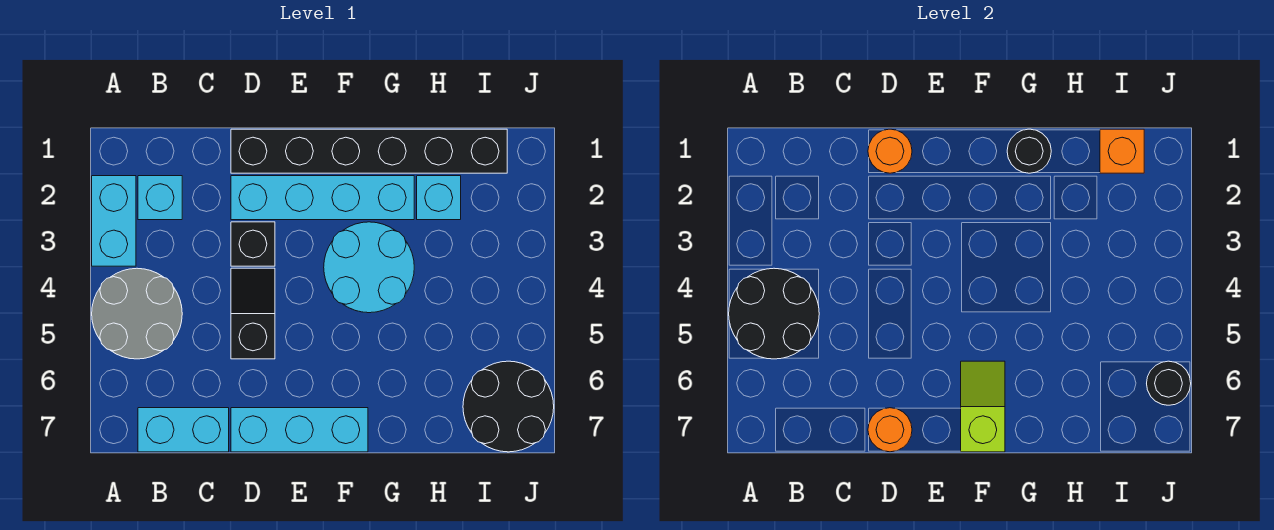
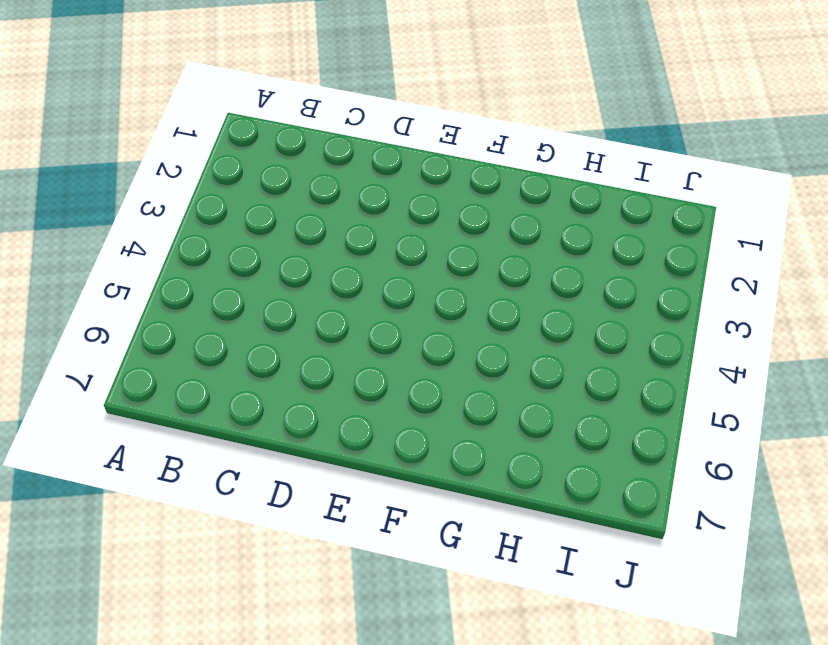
none -> cyan 1x2 brick [92,176,136,266]
none -> grey 2x2 round brick [92,268,182,359]
none -> cyan 1x1 brick [138,176,182,220]

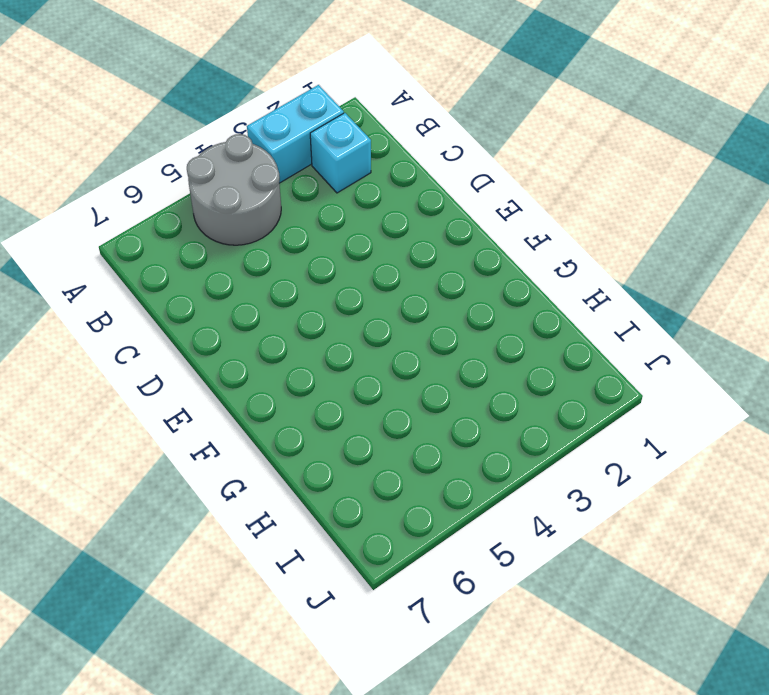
none -> cyan 1x2 brick [138,408,229,452]
none -> black 1x6 brick [231,129,507,173]
none -> cyan 1x4 brick [231,176,414,220]

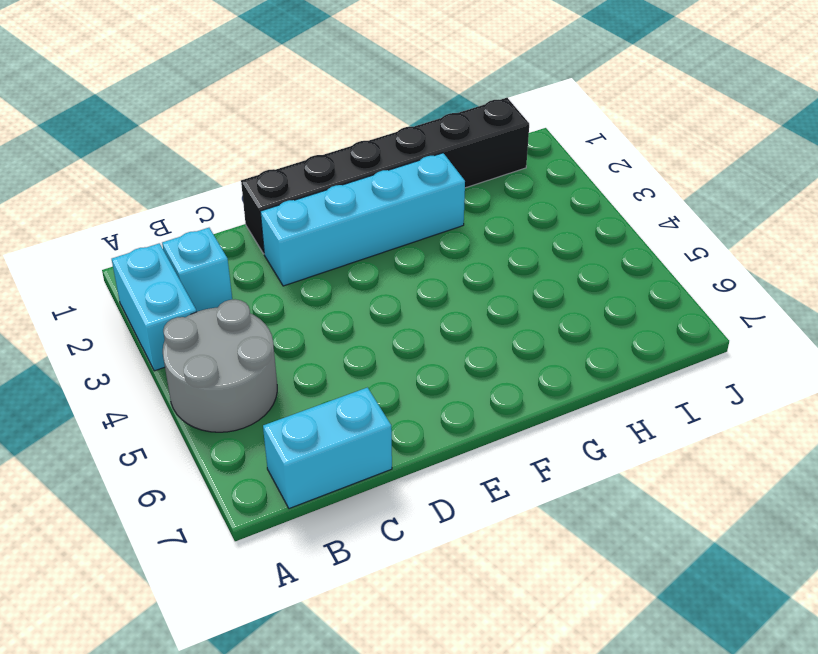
none -> black 1x1 brick [231,222,275,266]
none -> black 1x2 slope [231,268,275,359]
none -> cyan 1x3 brick [231,408,368,452]

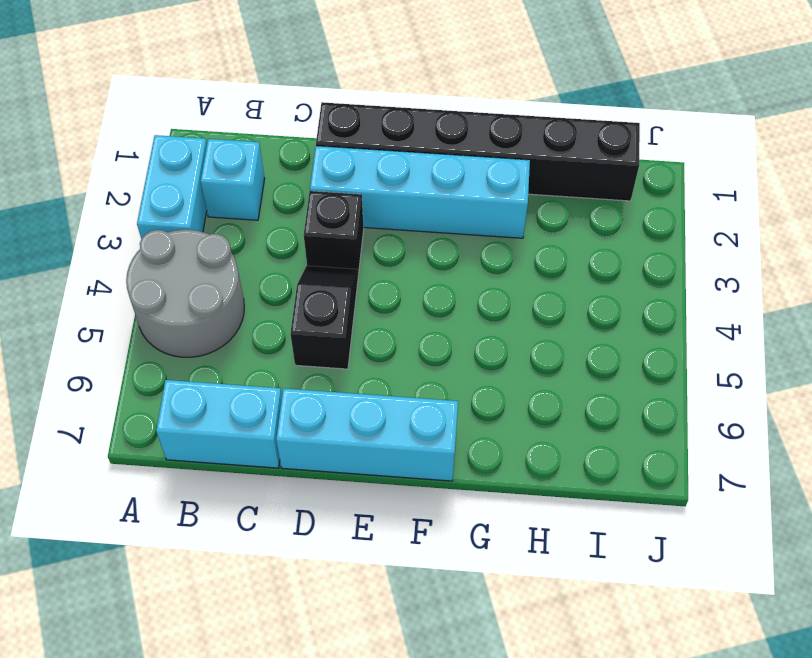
none -> cyan 2x2 round brick [324,222,414,313]
none -> cyan 1x1 brick [417,176,461,220]
none -> black 2x2 round brick [463,361,554,452]

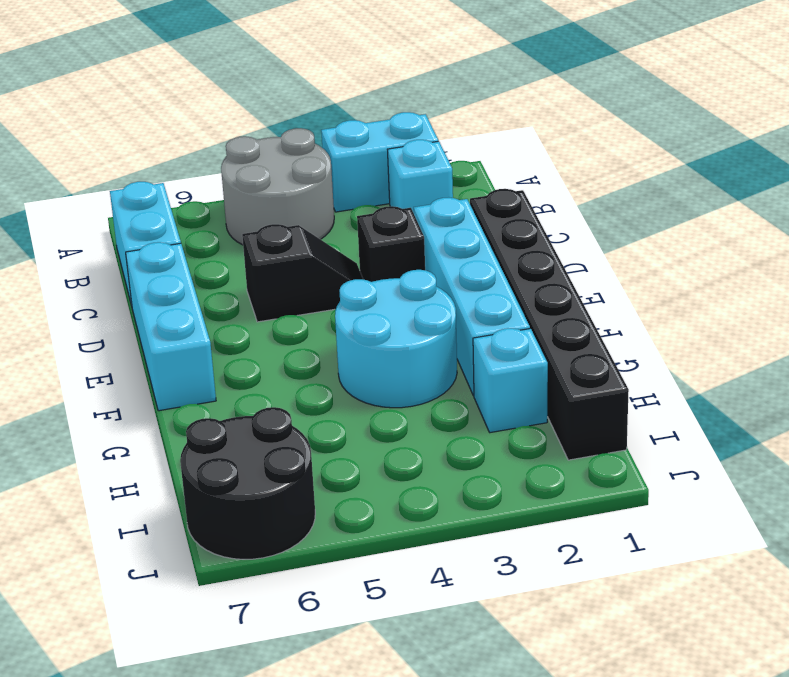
none -> black 2x2 round brick [729,268,819,359]
none -> orange 1x1 round brick [868,129,912,173]
none -> orange 1x1 round brick [868,408,912,452]

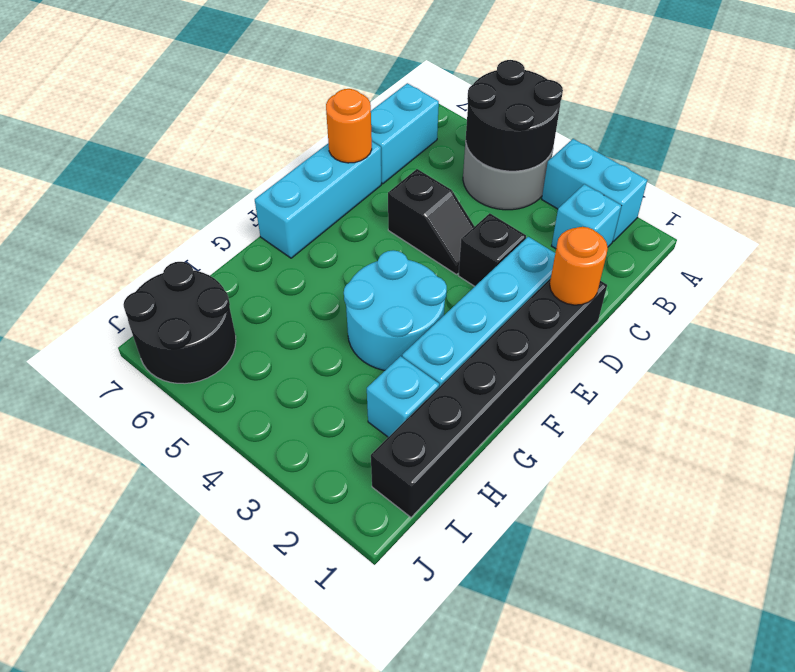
none -> lime 1x2 slope [961,361,1005,452]
none -> black 1x1 round brick [1007,129,1051,173]
none -> orange 1x1 brick [1100,129,1144,173]

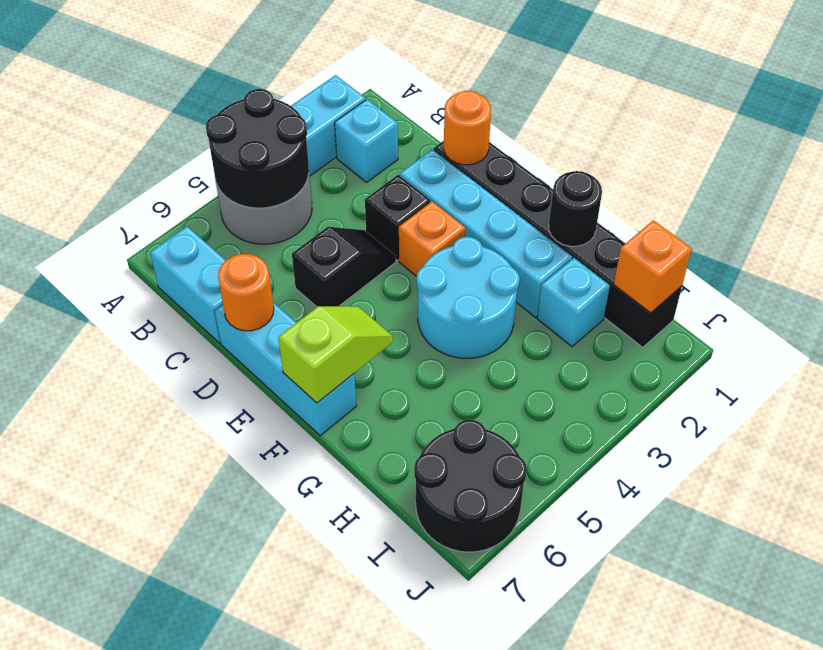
orange 1x1 brick [399,201,465,276] -> none
none -> black 1x1 round brick [1147,361,1191,405]

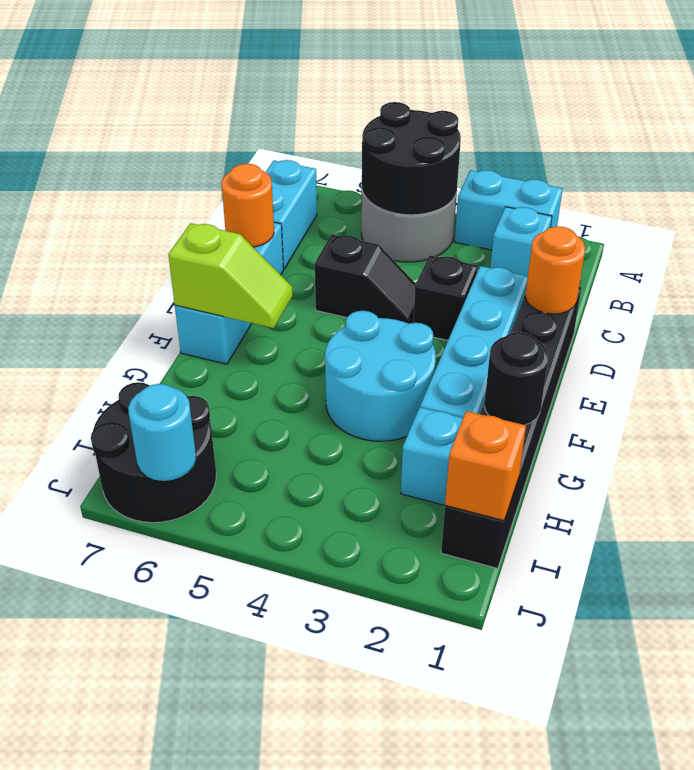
cyan 1x1 round brick [128,384,196,481] -> black 1x1 round brick [1147,361,1191,405]

